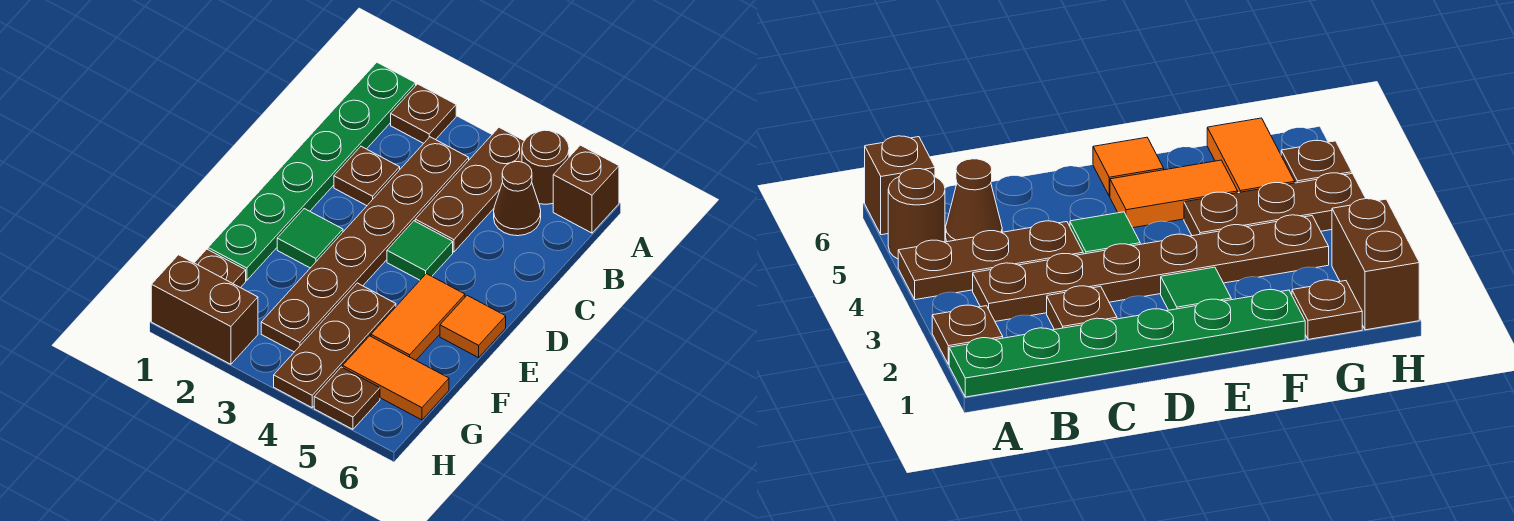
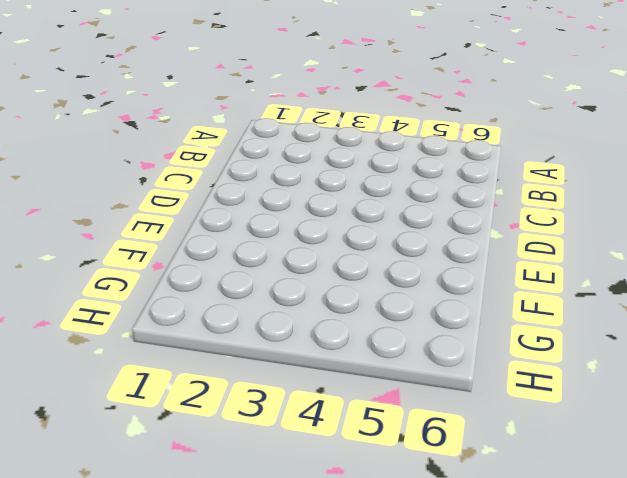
none -> green 1x6 plate [208,62,416,280]
none -> brown 1x1 plate [391,84,456,143]
none -> brown 1x3 plate [415,128,524,252]

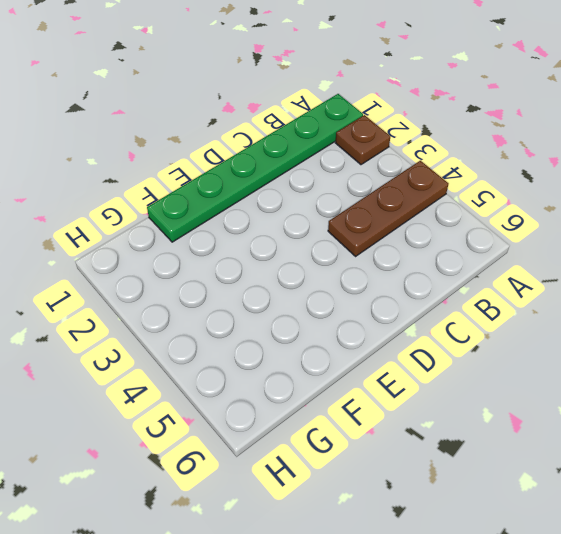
none -> brown 1x1 round brick [522,130,569,204]
none -> brown 1x1 brick [553,145,619,233]
none -> brown 1x6 plate [261,137,469,352]

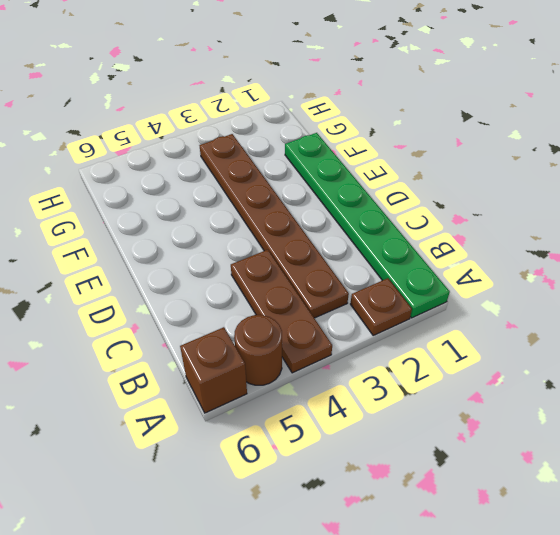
none -> brown 1x1 cone [494,162,541,236]
none -> brown 1x1 plate [334,146,400,206]
none -> green 1x1 tile [387,221,453,280]

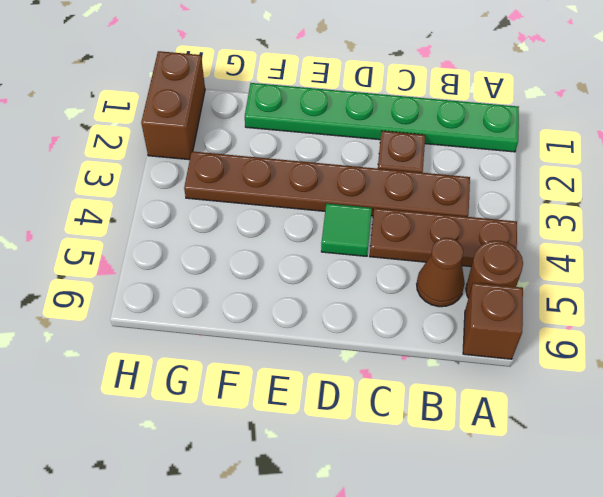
none -> brown 1x1 plate [391,84,456,143]
none -> green 1x1 tile [277,209,343,268]
none -> orange 1x2 tile [371,274,465,360]

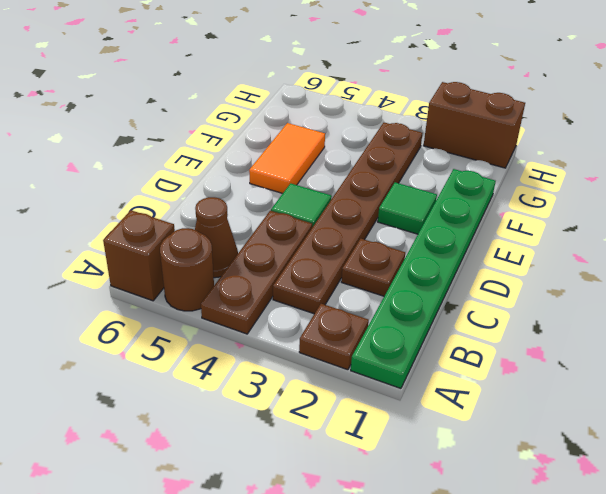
none -> orange 1x1 tile [440,295,506,358]
none -> brown 1x3 plate [274,283,396,408]
none -> brown 1x1 plate [195,249,246,288]

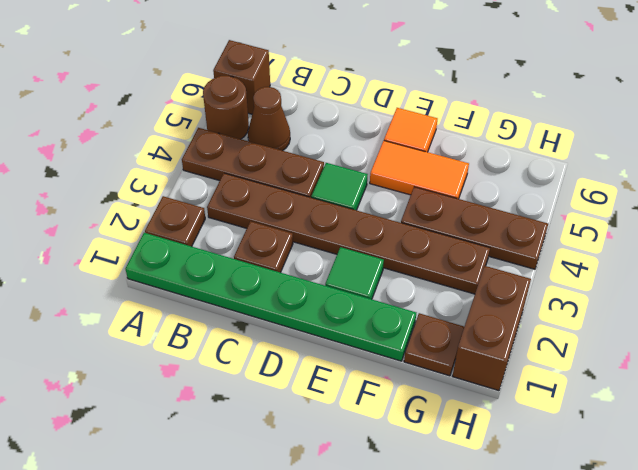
none -> orange 1x2 tile [343,336,449,420]
none -> brown 1x1 plate [314,367,380,429]

